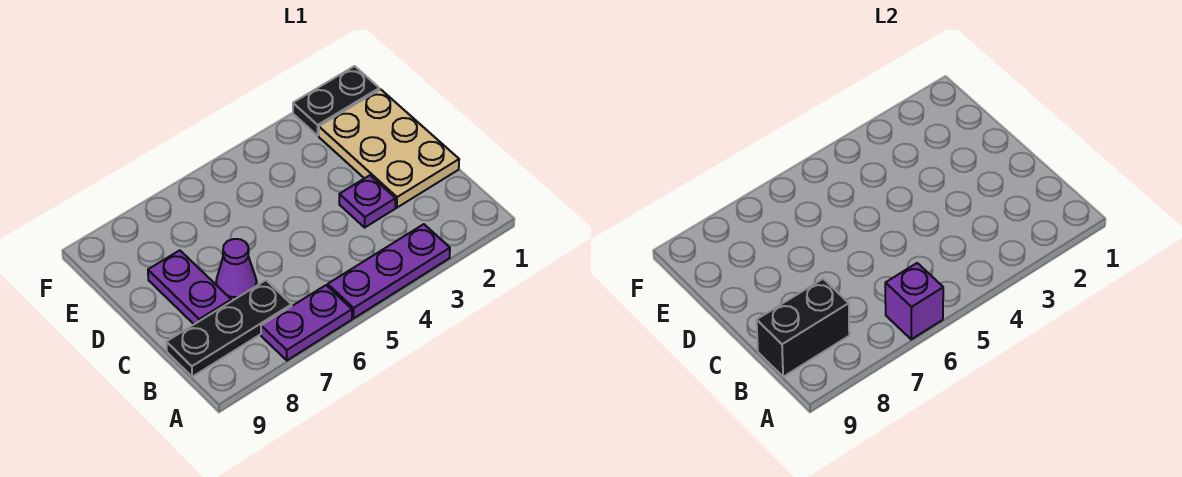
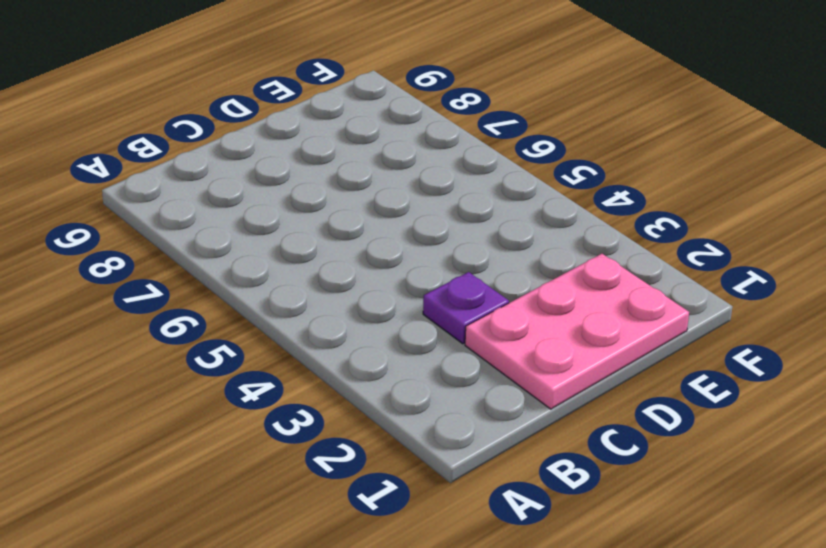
pink 2x3 plate [465,254,689,409] -> tan 2x3 plate [319,89,459,208]
none -> purple 1x3 plate [328,224,450,319]
none -> purple 1x2 plate [261,285,352,360]

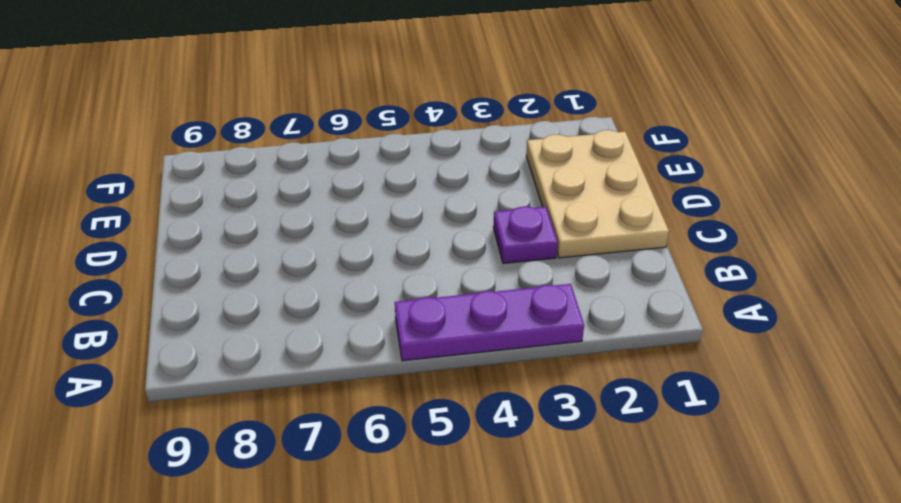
none -> purple 1x2 plate [261,285,352,360]
none -> black 1x3 plate [166,280,292,377]

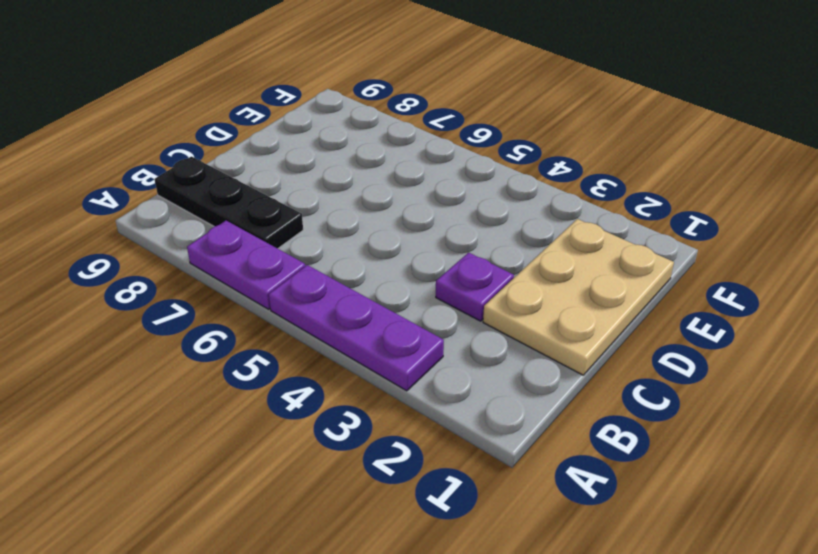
none -> purple 1x1 cone [216,239,257,301]
none -> purple 1x2 plate [148,250,231,324]

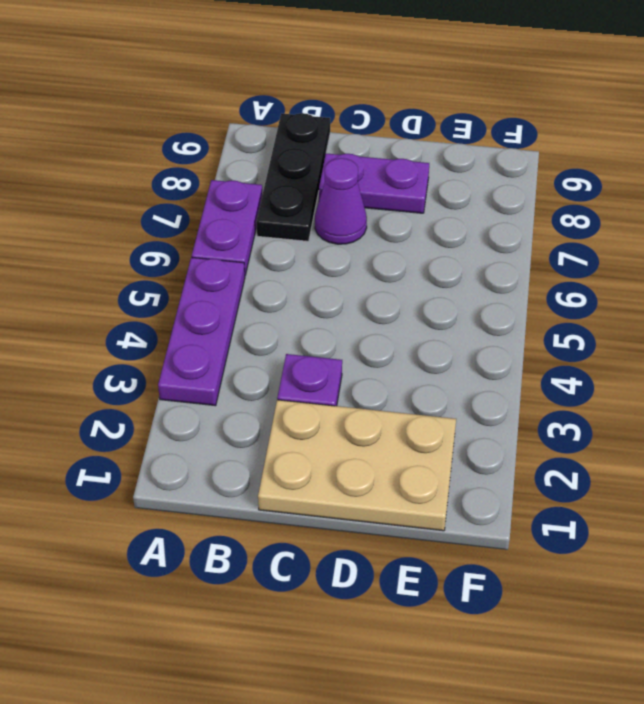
none -> black 1x2 plate [293,66,379,136]
none -> purple 1x1 brick [885,263,943,339]

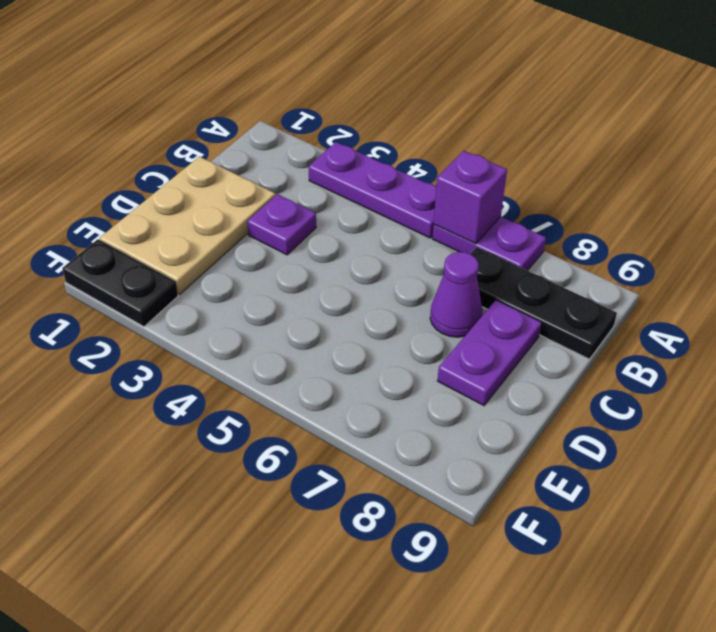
none -> black 1x2 brick [757,279,849,377]

